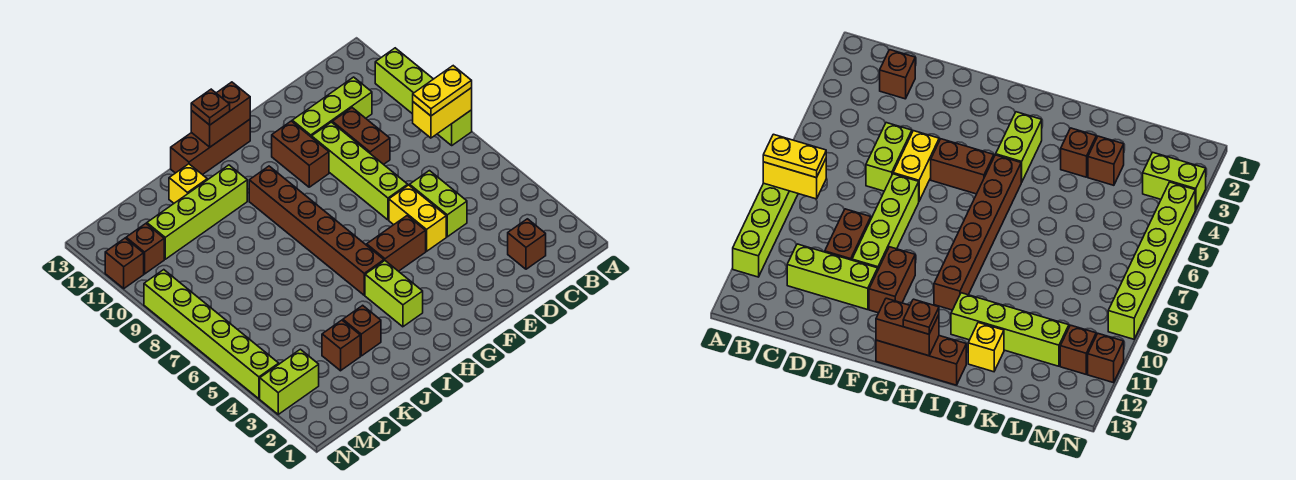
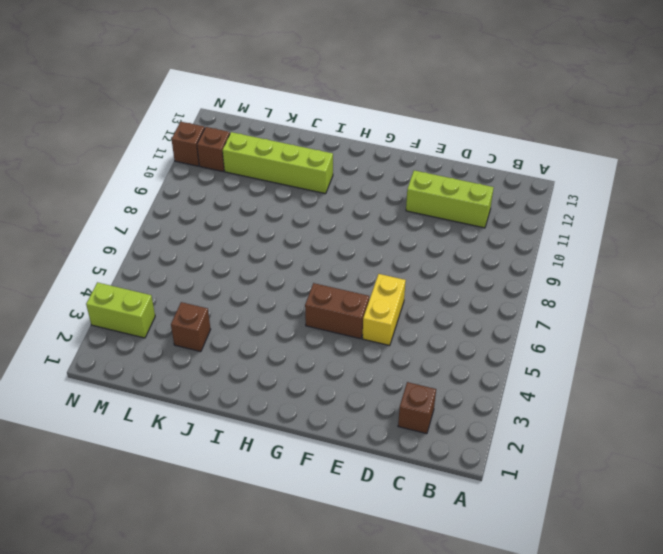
none -> lime 1x4 brick [375,48,472,145]
none -> lime 1x2 brick [410,171,467,237]
none -> brown 1x2 brick [332,108,390,164]

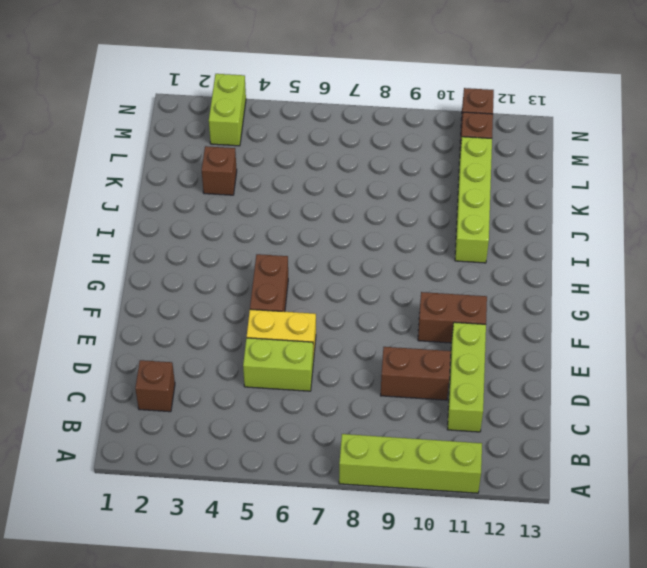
none -> lime 1x4 brick [312,122,408,220]
none -> brown 1x3 brick [171,119,250,175]
none -> lime 1x2 brick [365,261,423,327]

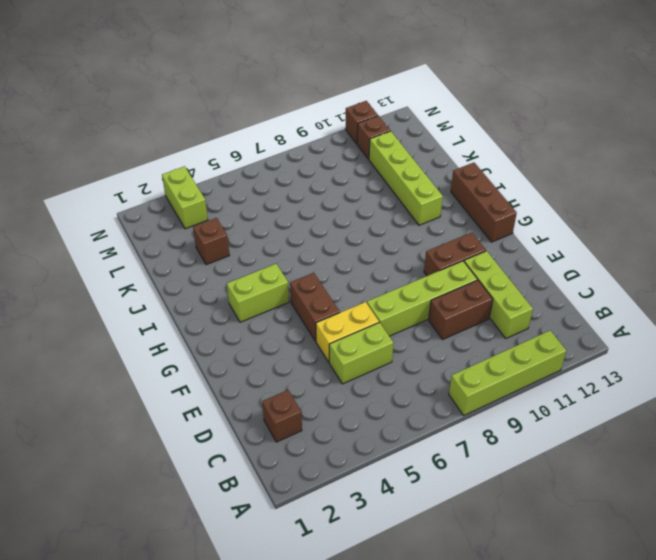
none -> brown 1x6 brick [249,166,384,295]
none -> brown 1x1 brick [343,305,381,356]
none -> yellow 1x1 brick [169,164,207,203]

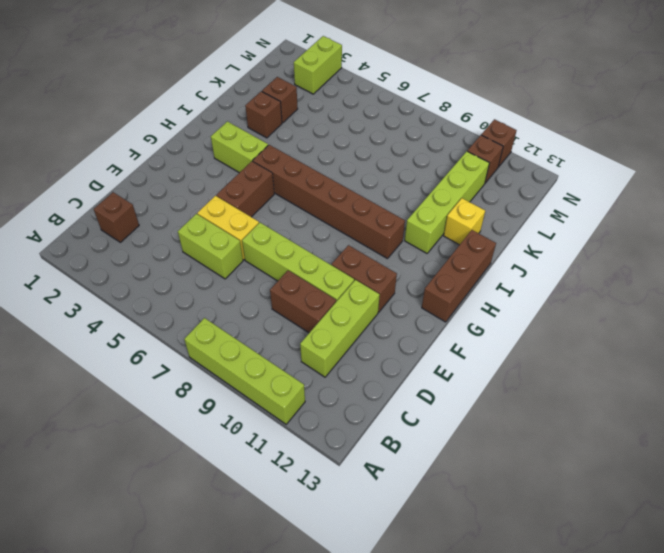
none -> lime 1x6 brick [144,270,279,399]
none -> yellow 1x2 brick [413,88,472,138]
none -> brown 1x2 brick [191,82,250,147]

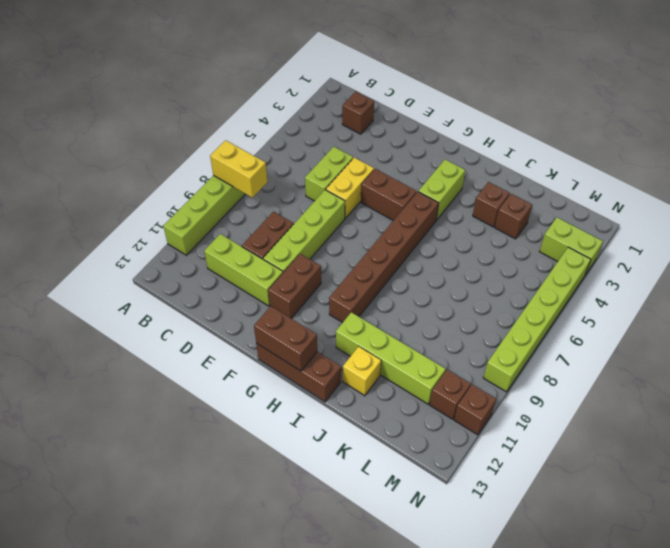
none -> yellow 1x2 plate [413,66,472,116]
none -> brown 1x1 plate [191,89,230,125]

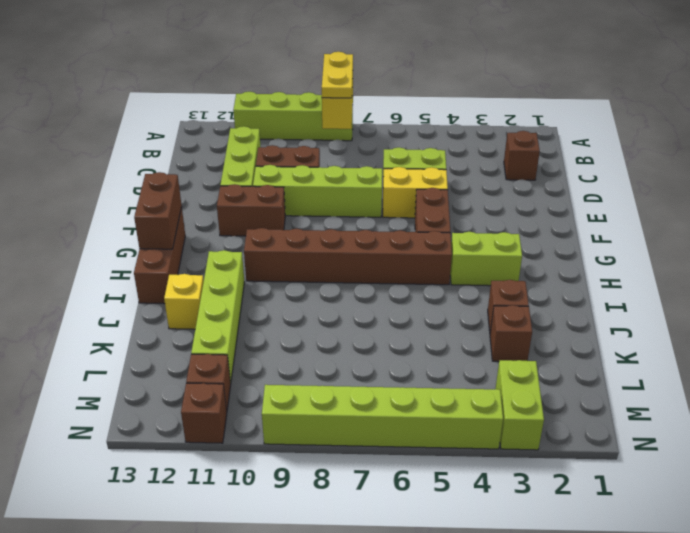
none -> brown 1x1 plate [191,89,230,125]

